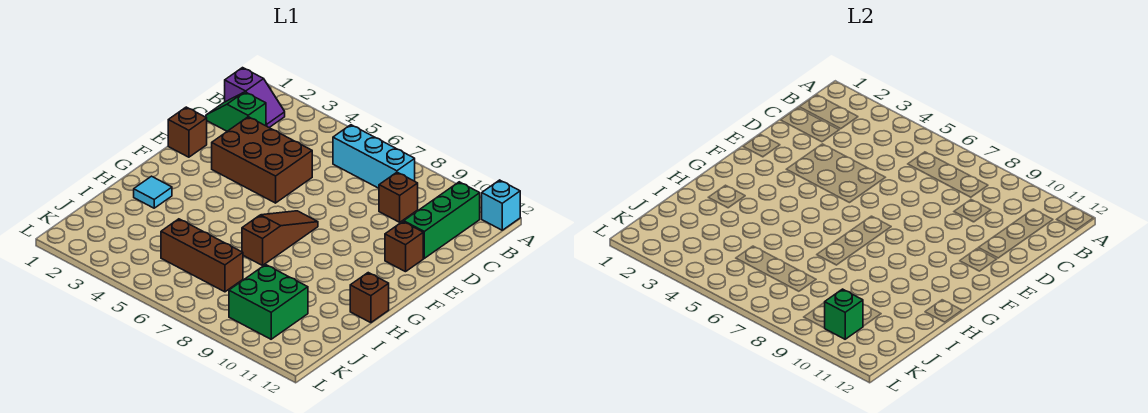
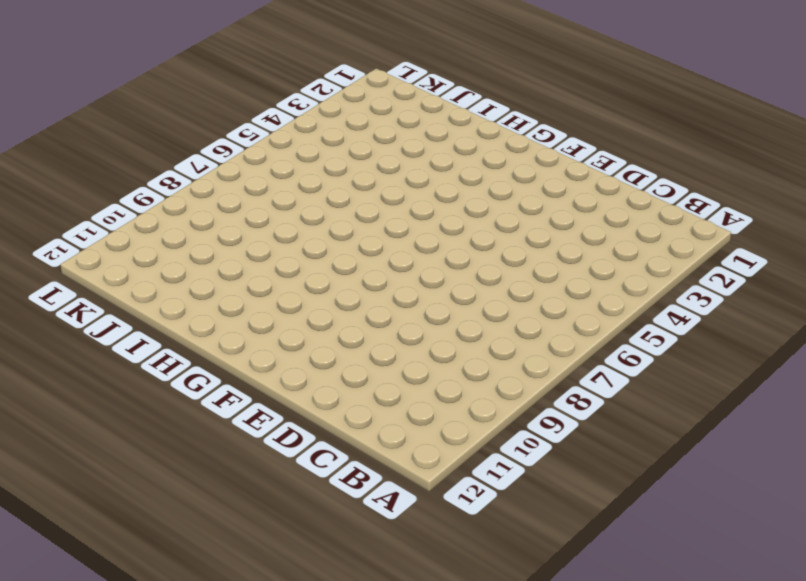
none -> cyan 1x1 brick [482,180,520,230]
none -> purple 1x2 slope [225,68,285,128]
none -> cyan 1x3 brick [333,125,415,188]

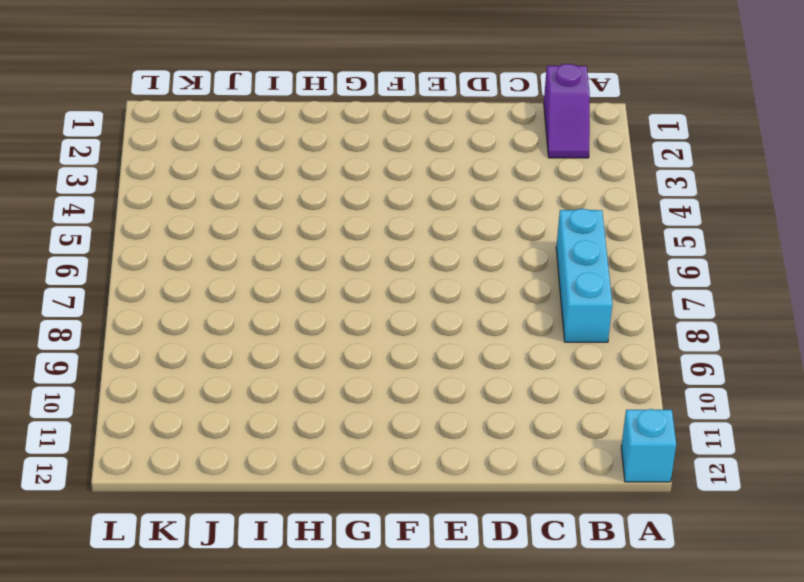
none -> green 1x3 brick [404,182,480,258]
none -> green 1x2 slope [206,92,266,131]
none -> brown 1x1 brick [379,172,418,222]

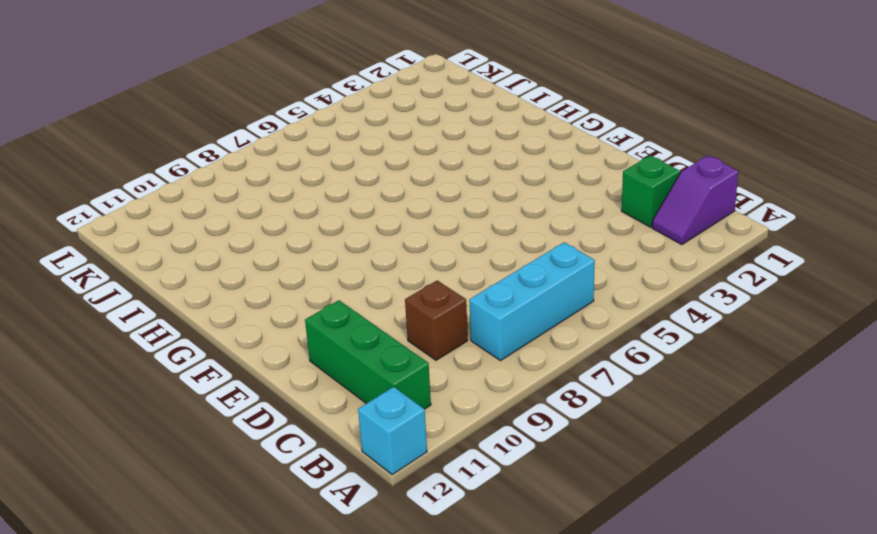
none -> brown 2x3 brick [212,117,312,203]
none -> brown 1x1 brick [168,107,207,157]
none -> brown 1x1 brick [385,222,423,272]

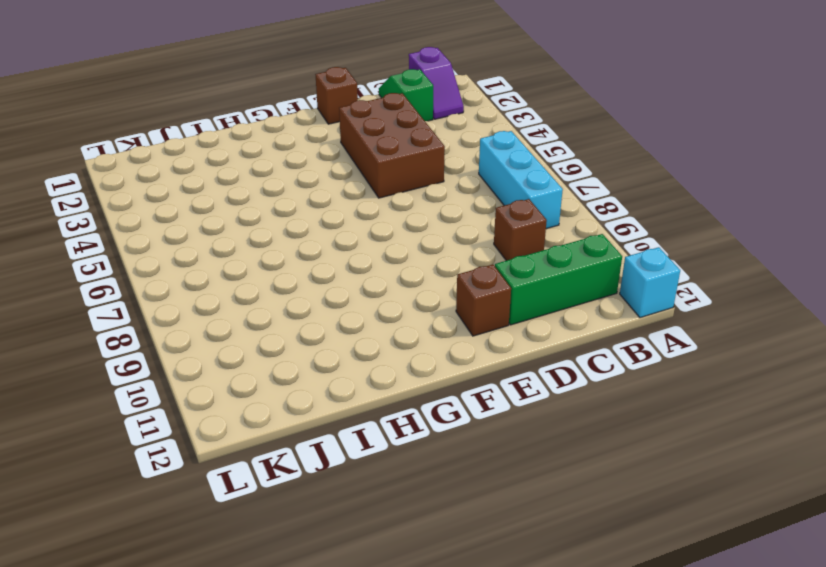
none -> brown 1x3 slope [242,211,318,265]
none -> cyan 1x1 tile [134,176,172,208]
none -> brown 1x1 brick [350,273,389,323]

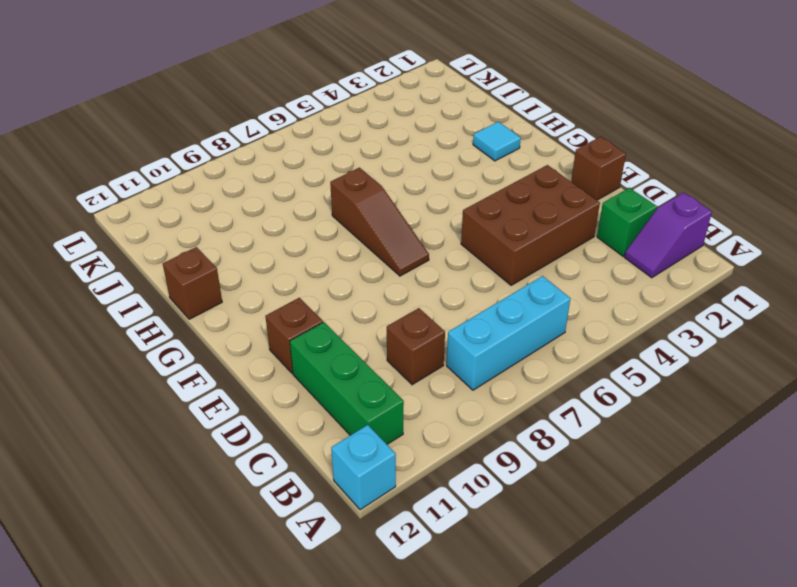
none -> brown 1x3 brick [161,219,243,292]
none -> green 2x2 brick [229,265,308,339]
none -> green 1x1 brick [825,289,863,339]

